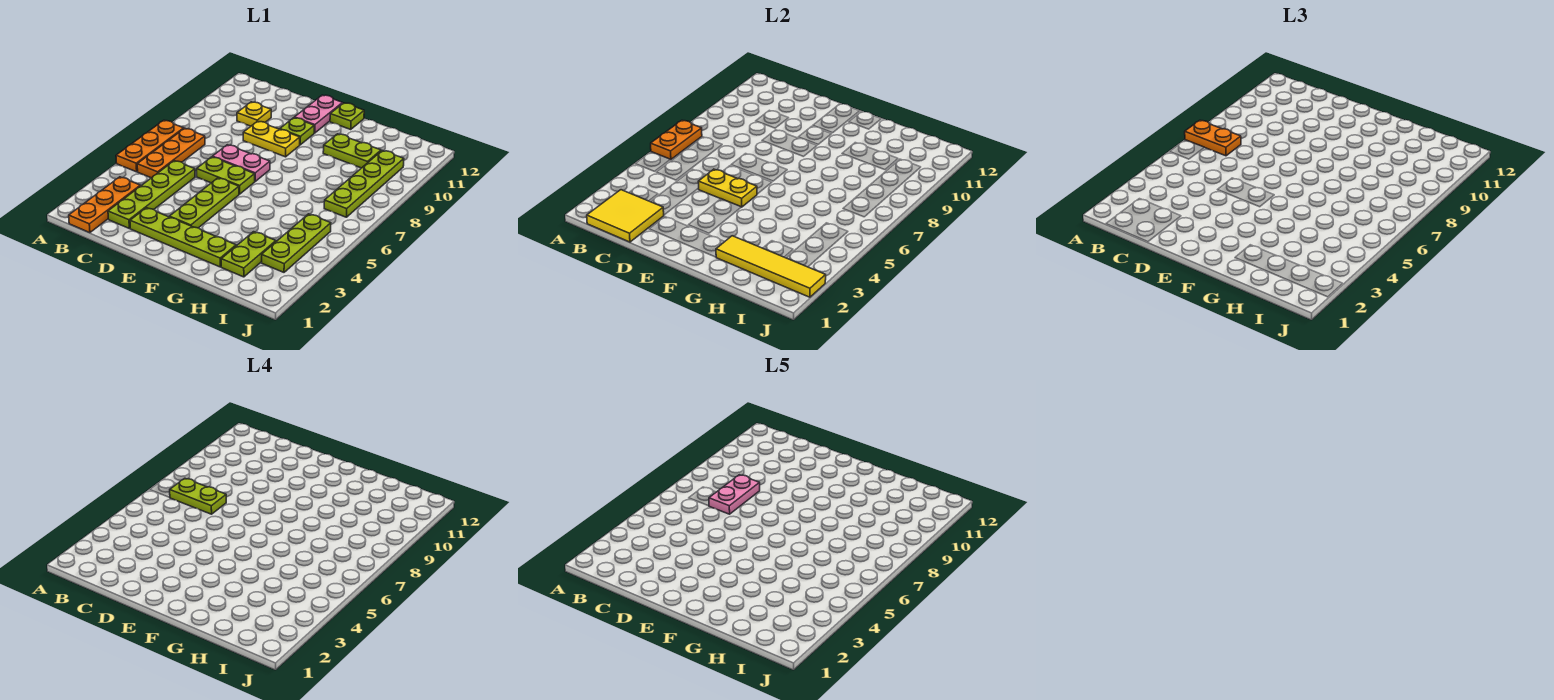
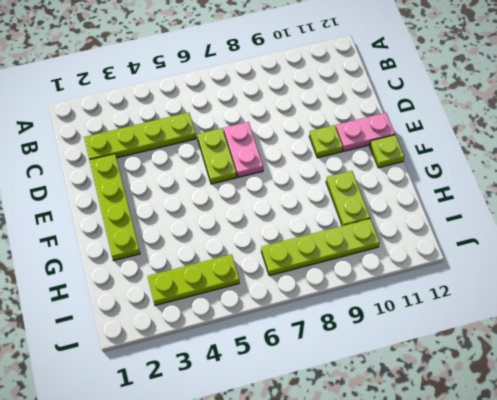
none -> orange 1x3 plate [116,120,184,172]
none -> orange 1x3 plate [69,177,140,233]
none -> orange 1x3 plate [137,128,205,178]

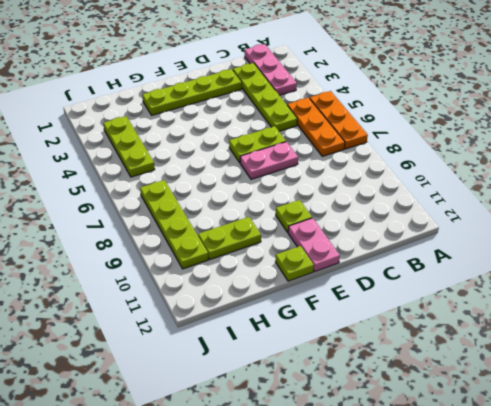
pink 1x3 plate [245,44,297,95] -> orange 1x3 plate [69,177,140,233]
none -> yellow 1x1 plate [237,102,271,126]
none -> yellow 1x2 plate [243,121,300,157]
none -> lime 1x3 plate [169,178,239,228]

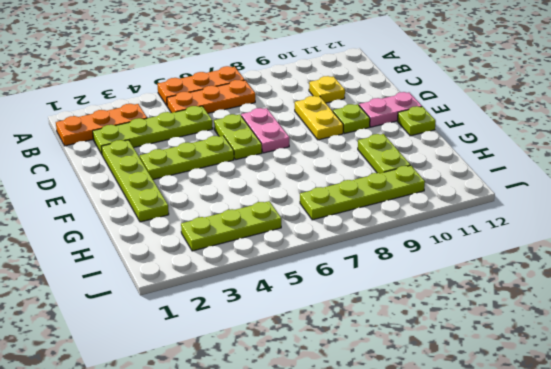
none -> lime 1x2 plate [221,232,276,277]
none -> orange 1x2 plate [651,120,702,160]
none -> yellow 2x2 tile [587,190,664,242]

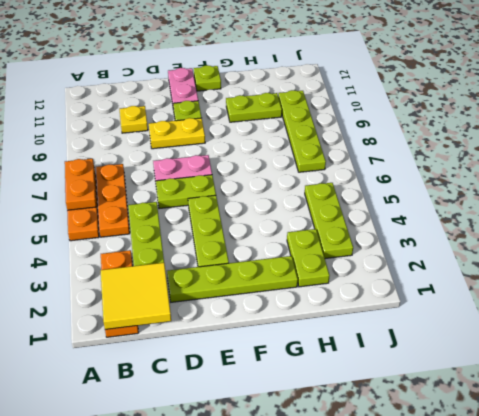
none -> yellow 1x2 plate [698,169,757,207]
none -> yellow 1x4 tile [716,236,826,297]
none -> orange 1x2 plate [1185,120,1241,156]

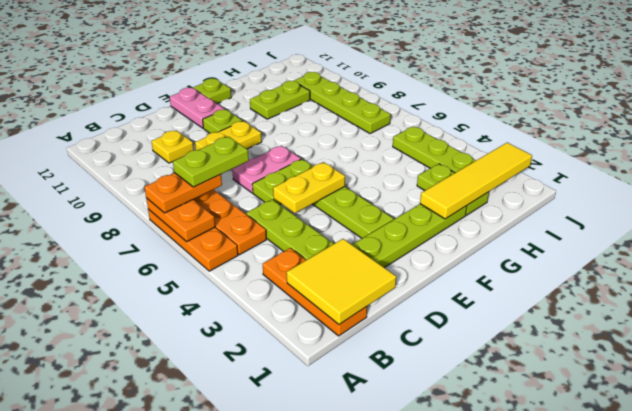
none -> pink 1x2 plate [709,475,760,514]

